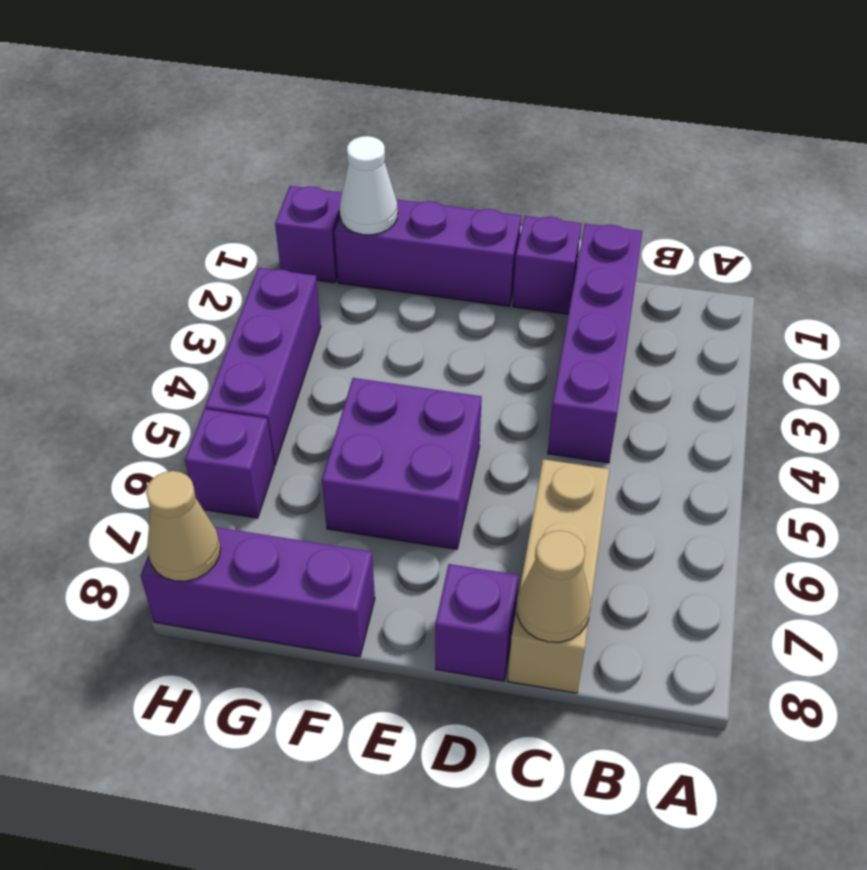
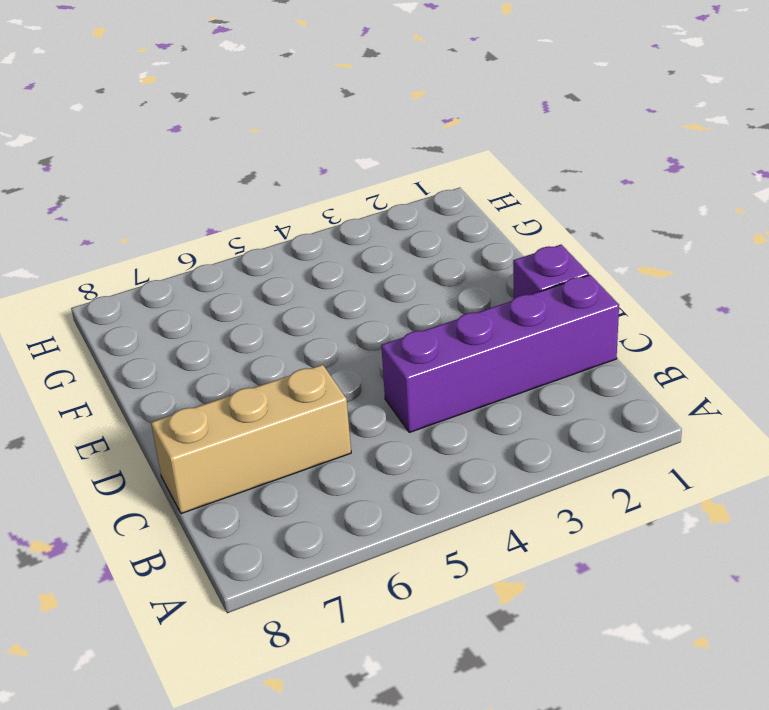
none -> purple 1x1 brick [435,564,519,681]
none -> purple 1x3 brick [334,199,521,306]
none -> purple 2x2 brick [322,378,482,549]

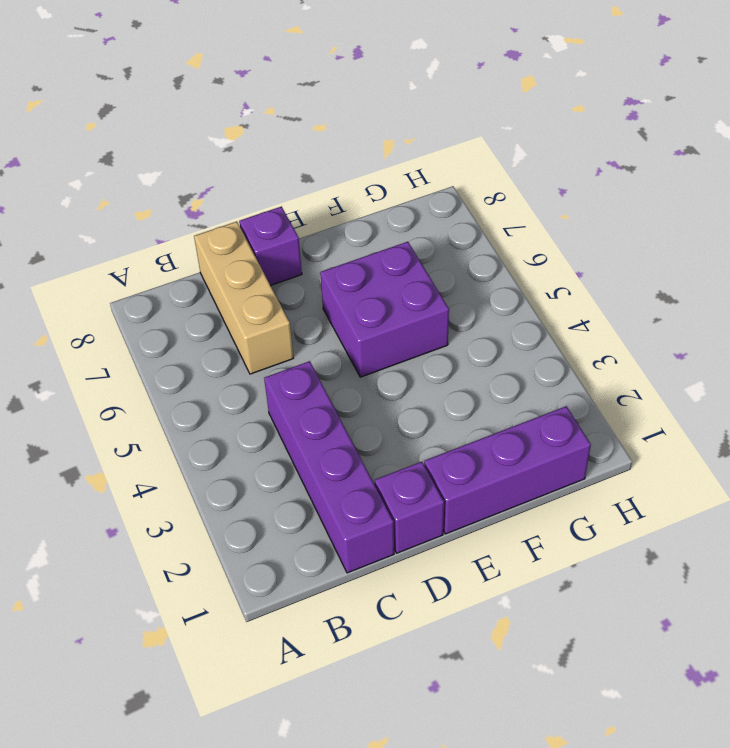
none -> purple 1x3 brick [141,527,375,657]
none -> purple 1x1 brick [275,186,342,283]
none -> purple 1x3 brick [205,268,321,466]

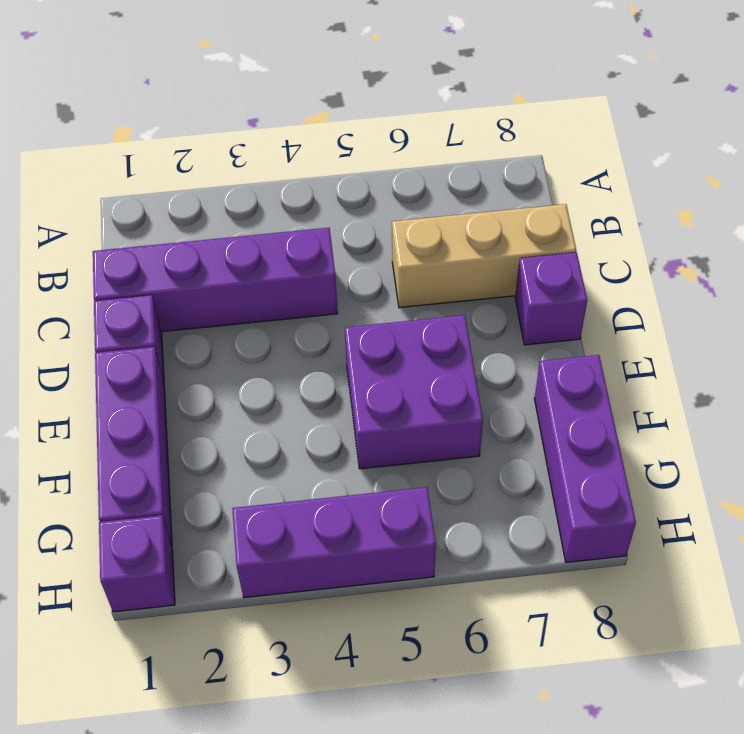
none -> purple 1x1 brick [185,409,274,518]
none -> tan 1x1 cone [517,530,591,642]
none -> white 1x1 cone [340,136,398,235]

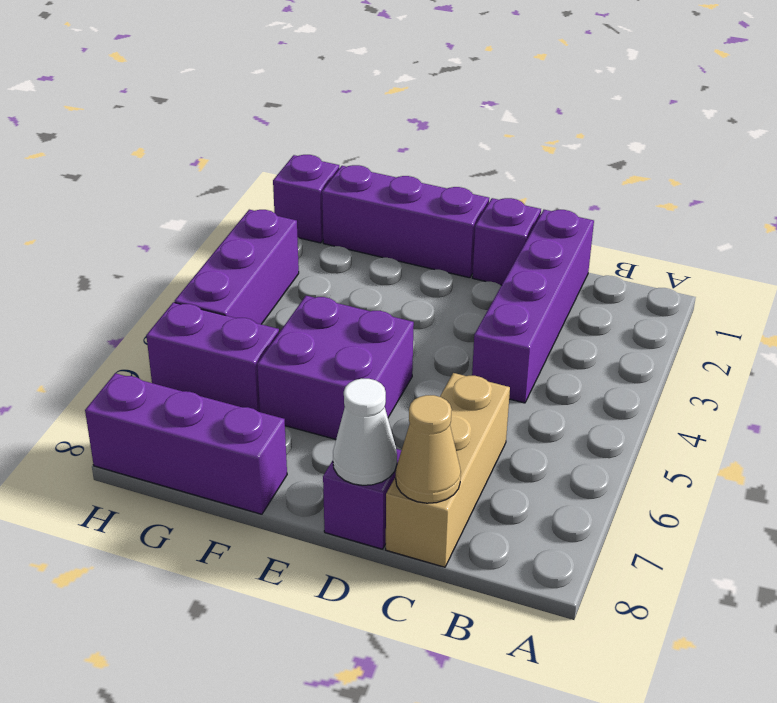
white 1x1 cone [333,379,397,485] -> white 1x1 cone moved to [340,136,398,235]
purple 1x2 brick [146,302,279,412] -> purple 1x1 brick [185,409,274,518]
none -> tan 1x1 cone [146,471,221,581]

